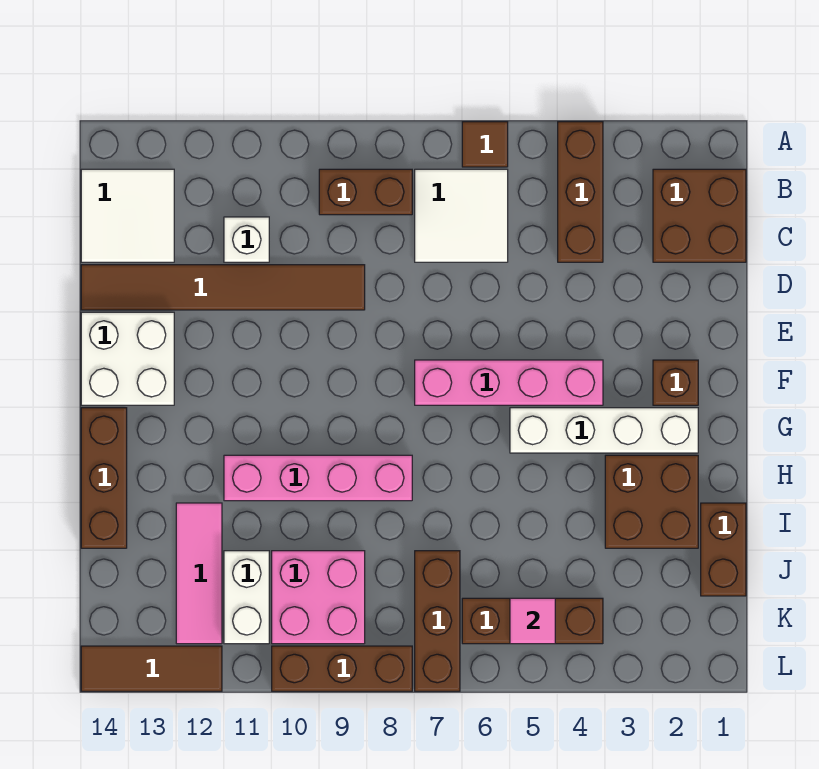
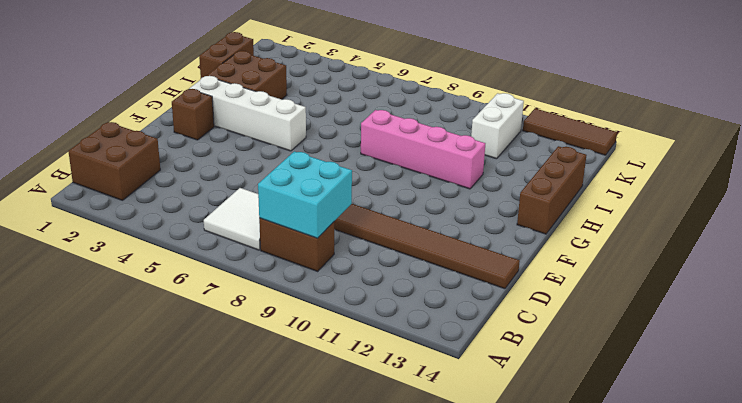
cyan 2x2 brick [258,151,352,238] -> none
none -> brown 1x3 brick [558,122,603,262]
none -> brown 1x1 tile [462,122,508,167]
none -> white 2x2 tile [81,169,174,262]

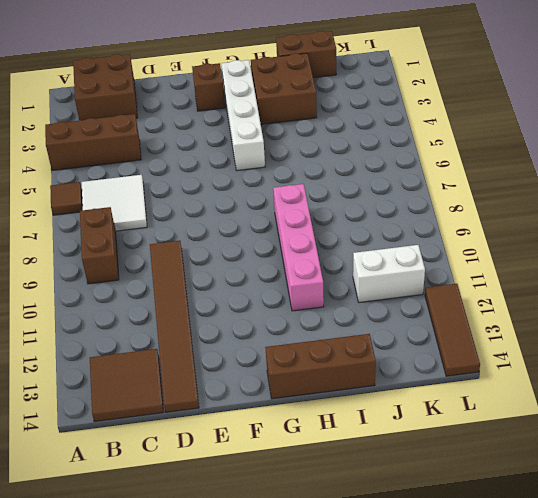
brown 2x2 tile [90,349,163,422] -> white 2x2 tile [81,169,174,262]
none -> white 1x1 brick [224,217,269,262]
none -> white 2x2 brick [81,312,174,405]
none -> pink 1x4 brick [415,360,603,405]

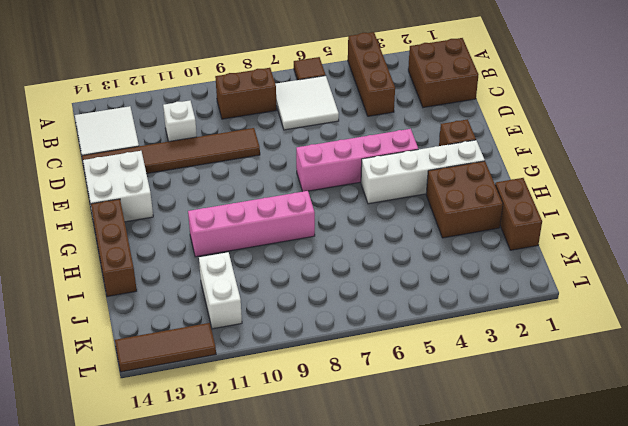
none -> pink 1x3 tile [176,503,222,644]
none -> brown 1x3 brick [415,551,460,691]
none -> pink 2x2 brick [272,551,365,644]

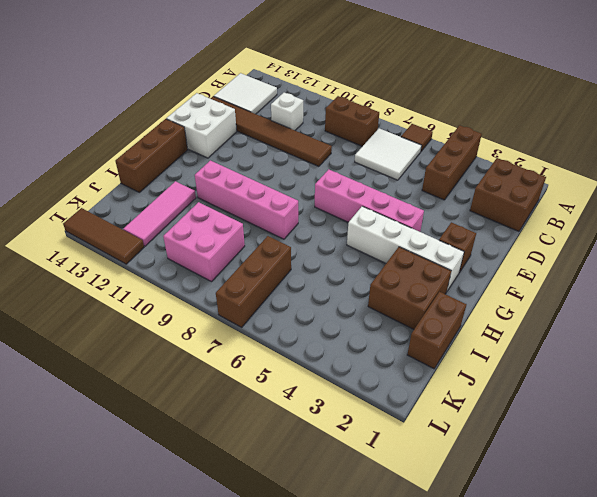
none -> white 1x2 brick [224,551,269,644]
none -> brown 1x3 brick [462,598,603,644]
none -> brown 1x3 brick [272,646,412,691]

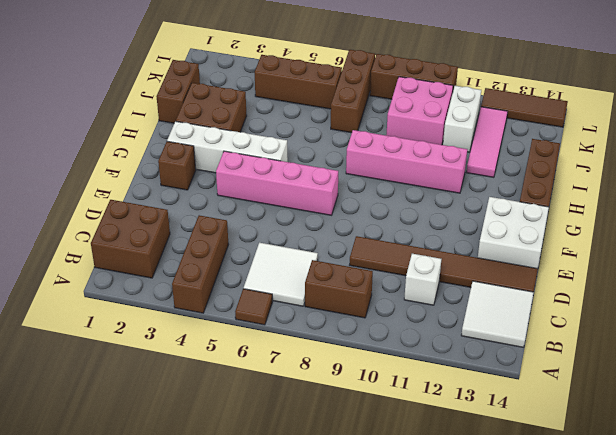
none -> pink 1x1 tile [510,598,555,644]

